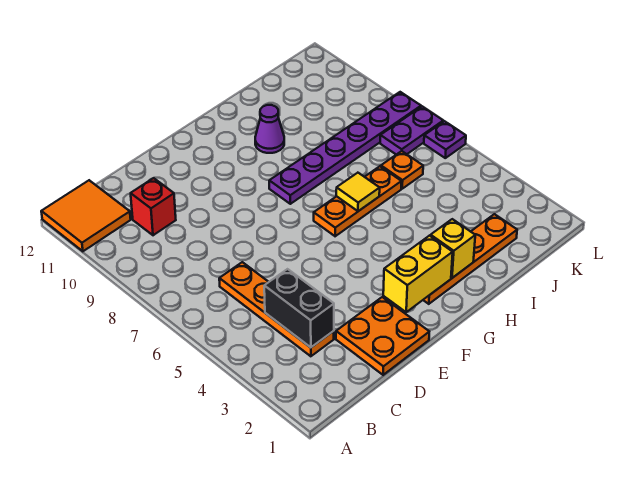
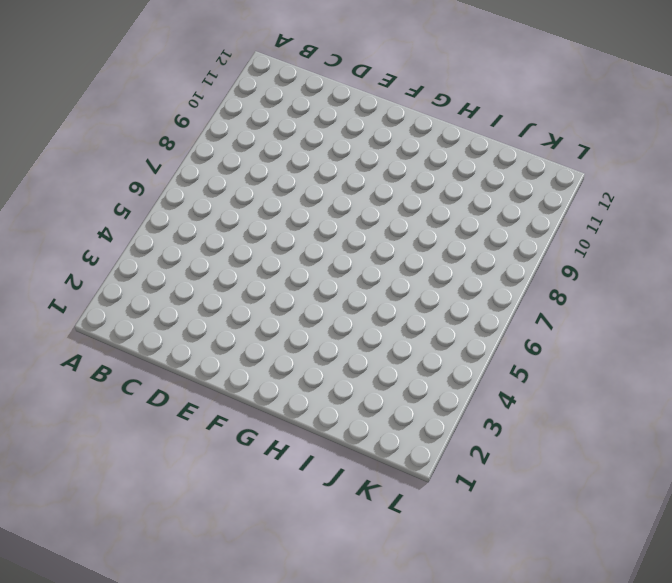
none -> orange 2x2 tile [41,180,131,251]
none -> orange 1x4 plate [219,262,334,356]
none -> red 1x1 brick [131,178,176,235]

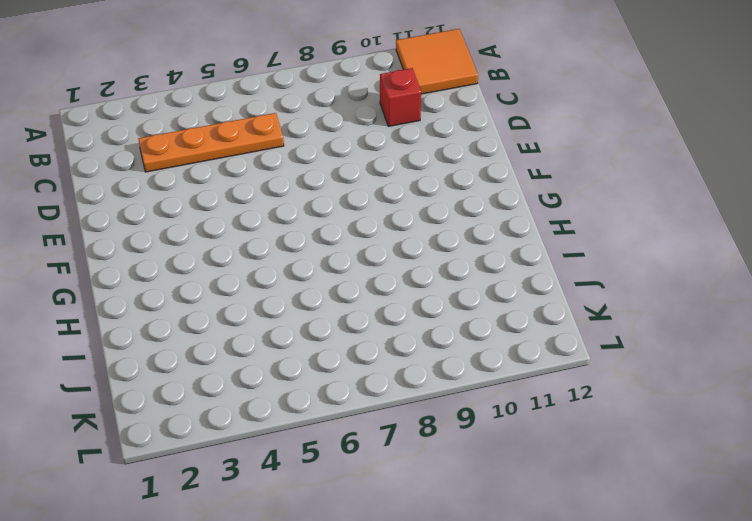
none -> orange 2x2 plate [336,297,429,375]
none -> orange 1x4 plate [424,214,517,304]
none -> orange 1x3 plate [314,166,401,236]

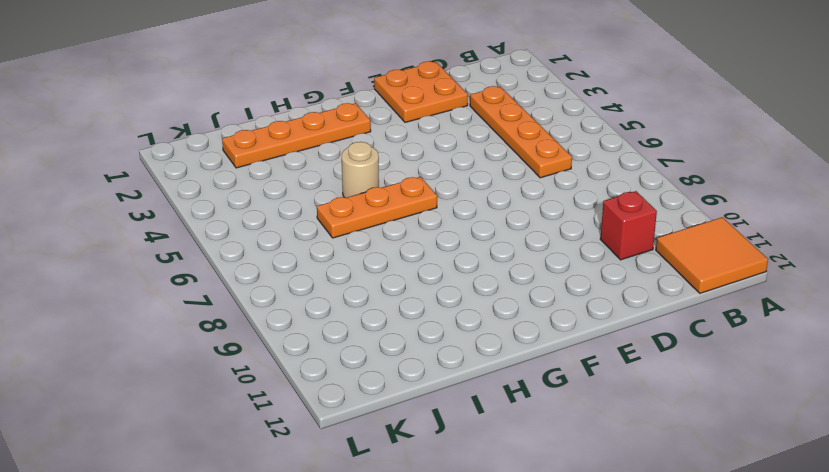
tan 1x1 round brick [342,142,379,198] -> none
none -> purple 1x6 plate [269,92,421,204]
none -> purple 1x1 cone [255,105,284,153]
none -> orange 1x1 plate [381,151,423,189]

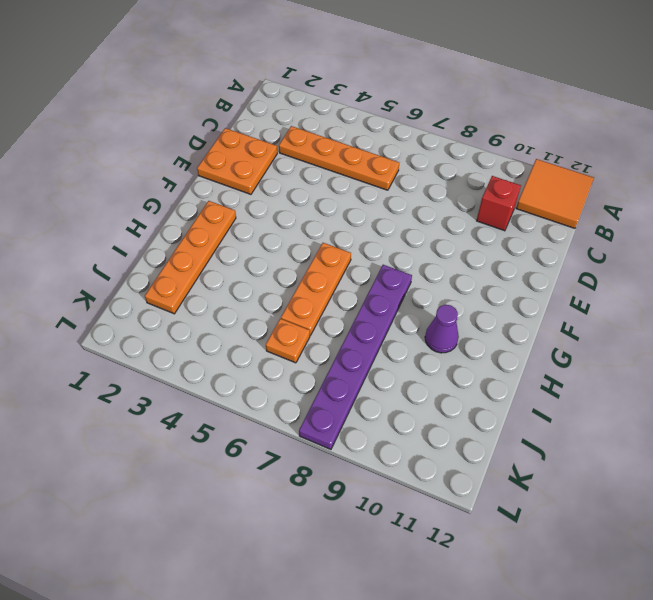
none -> purple 1x2 plate [380,106,443,155]
none -> purple 1x1 plate [424,121,466,158]
none -> black 1x2 brick [264,269,334,347]

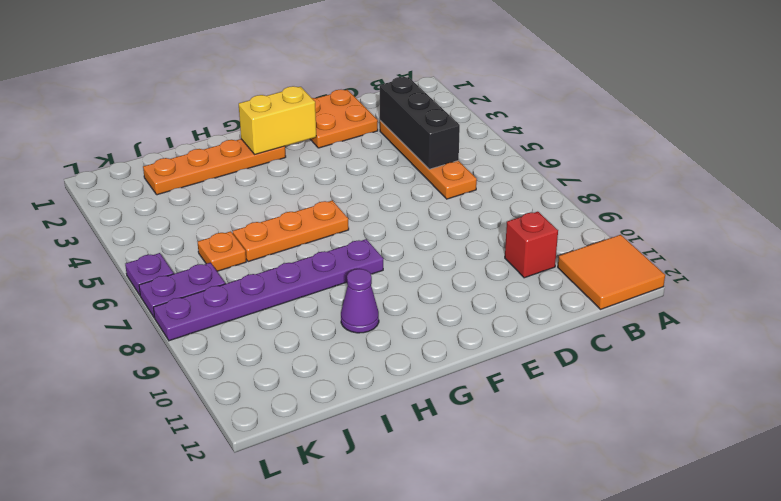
black 1x3 brick [380,77,460,169] -> black 1x2 brick [264,269,334,347]
none -> yellow 1x1 brick [431,219,475,278]
none -> yellow 1x1 tile [336,173,380,211]

